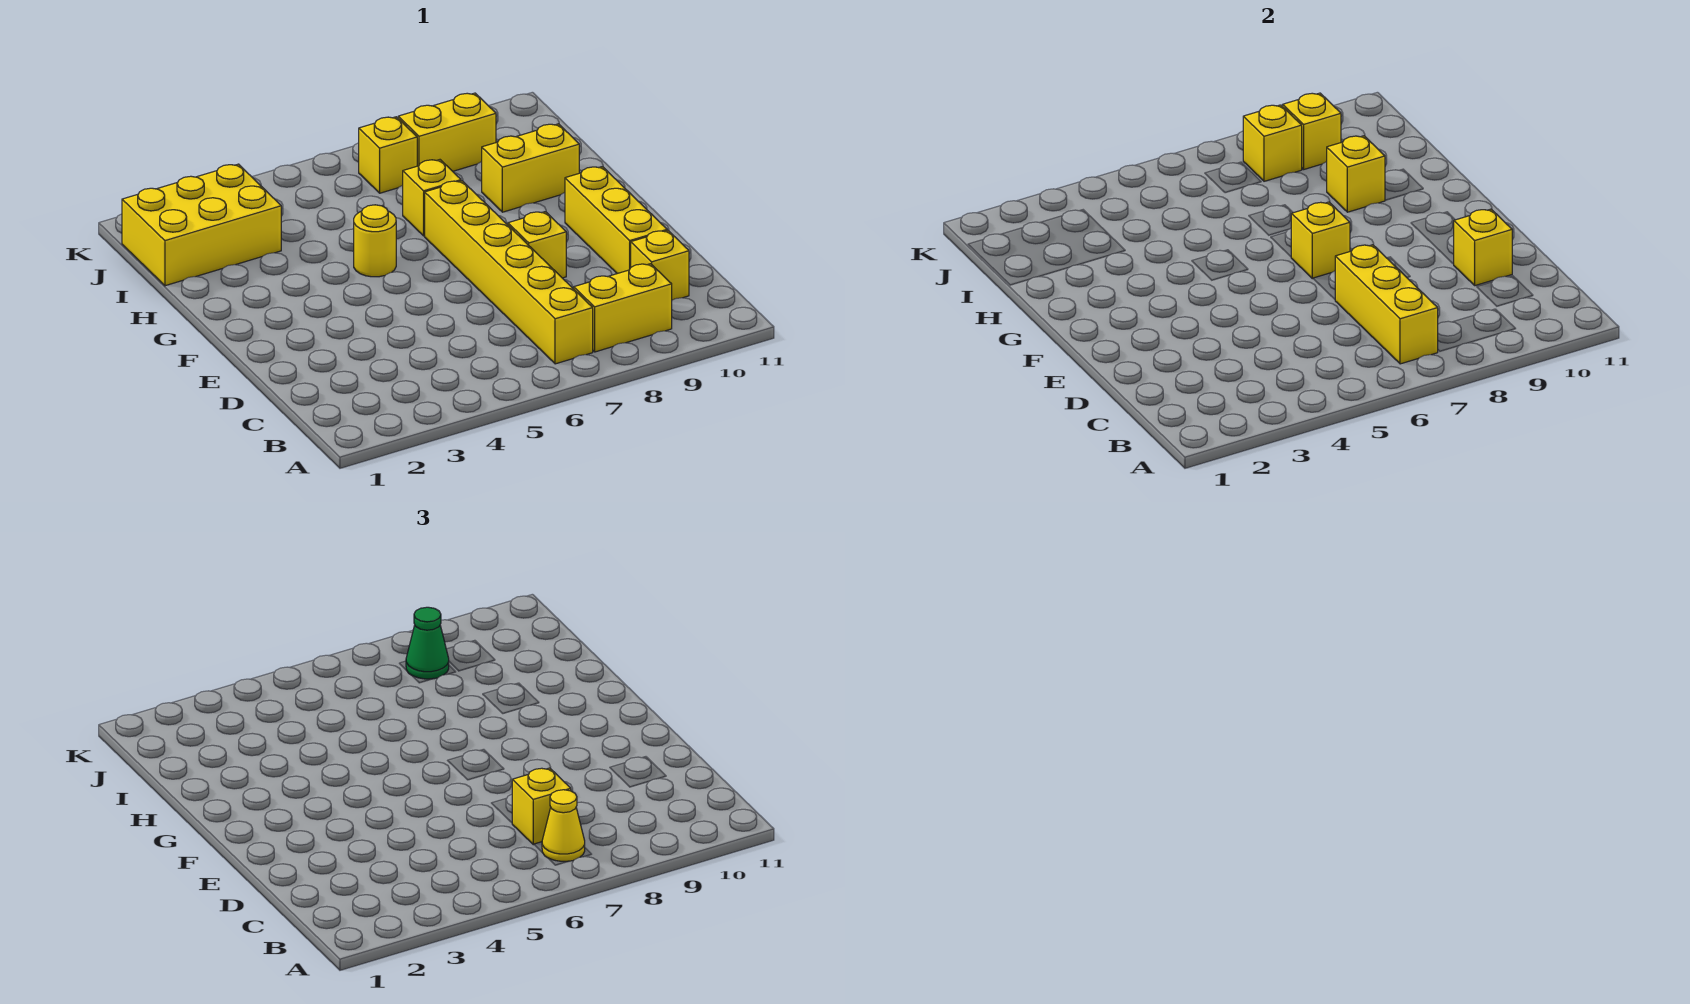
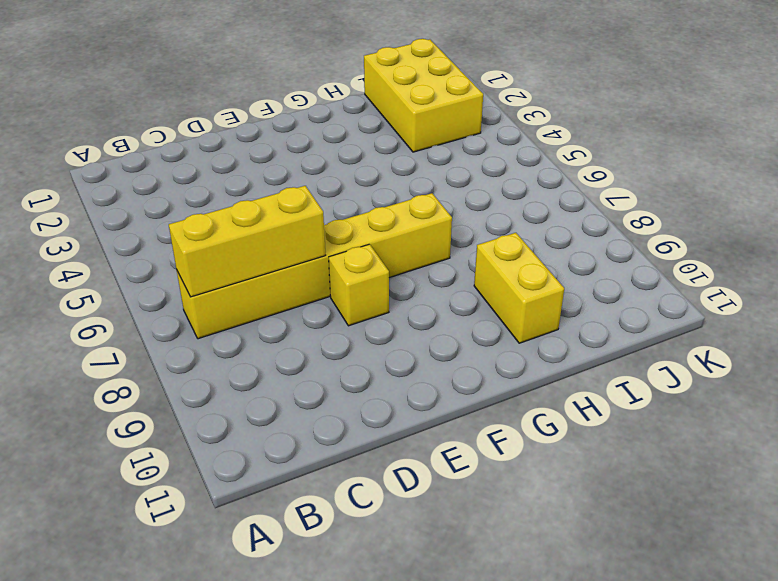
none -> yellow 1x2 brick [574,264,672,352]
none -> yellow 1x1 brick [631,231,689,300]
none -> yellow 1x3 brick [565,167,667,274]

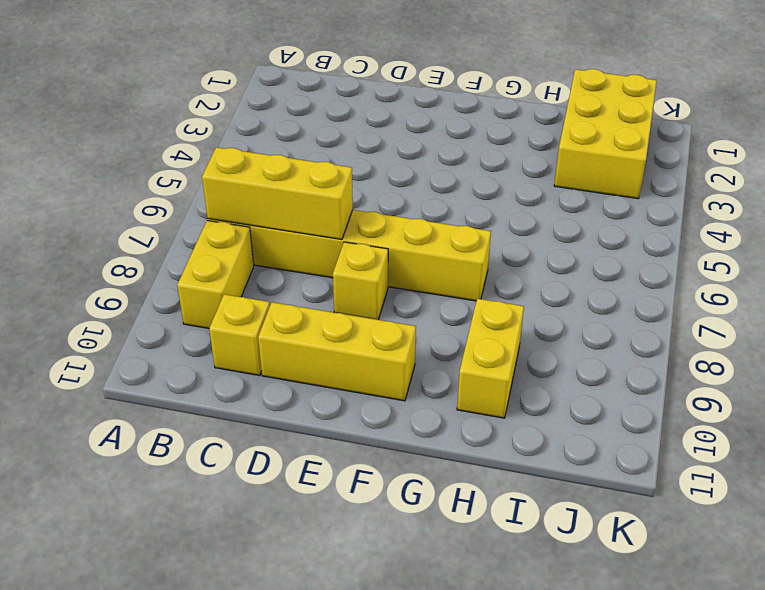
none -> yellow 1x1 round brick [354,205,396,277]
none -> yellow 1x1 brick [403,160,461,236]
none -> yellow 1x1 brick [359,117,417,193]

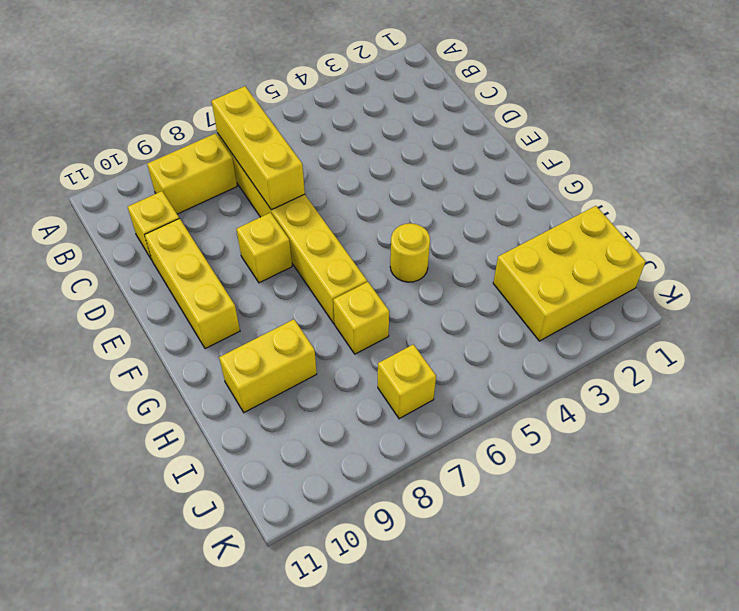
none -> yellow 1x2 brick [398,93,496,171]
none -> yellow 1x1 brick [1454,209,1512,286]
none -> yellow 1x1 brick [1291,202,1350,279]

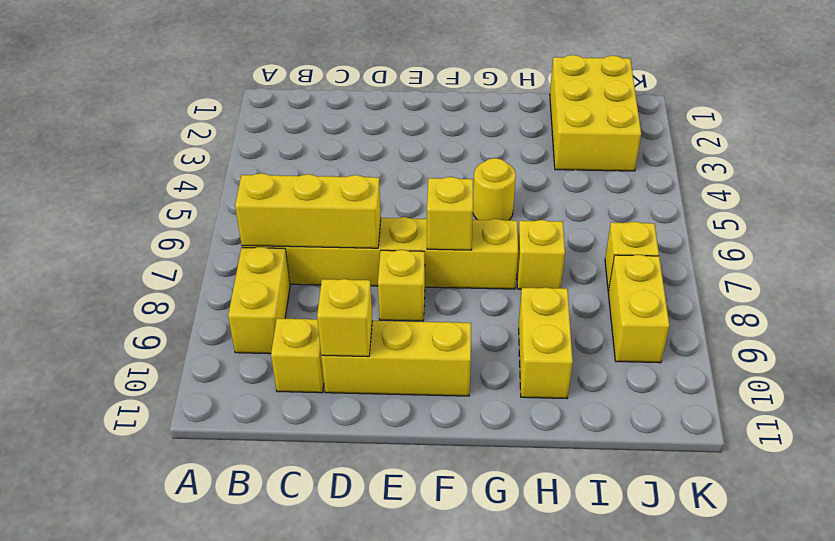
none -> yellow 1x1 brick [1327,136,1385,212]
none -> yellow 1x1 brick [1243,105,1302,181]
none -> yellow 1x1 brick [1283,93,1341,169]

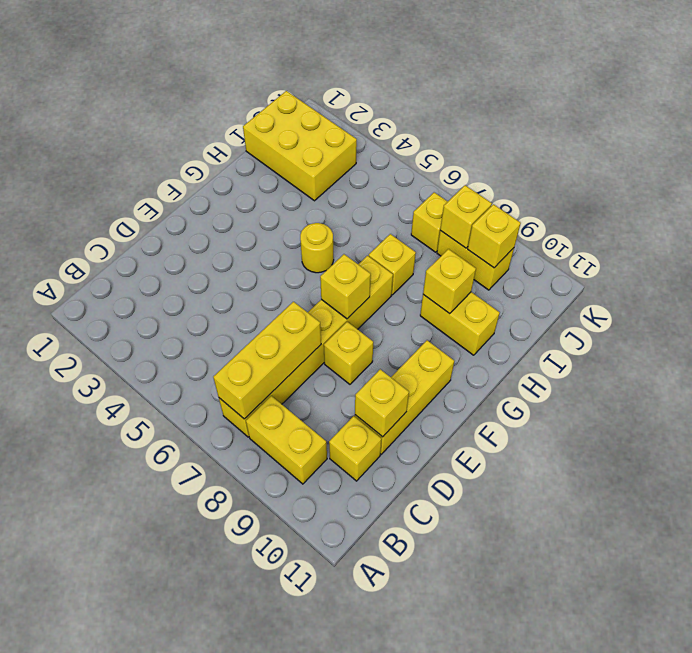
none -> yellow 1x1 cone [542,790,585,861]
none -> yellow 1x1 brick [512,768,571,844]
none -> green 1x1 cone [406,607,449,679]

